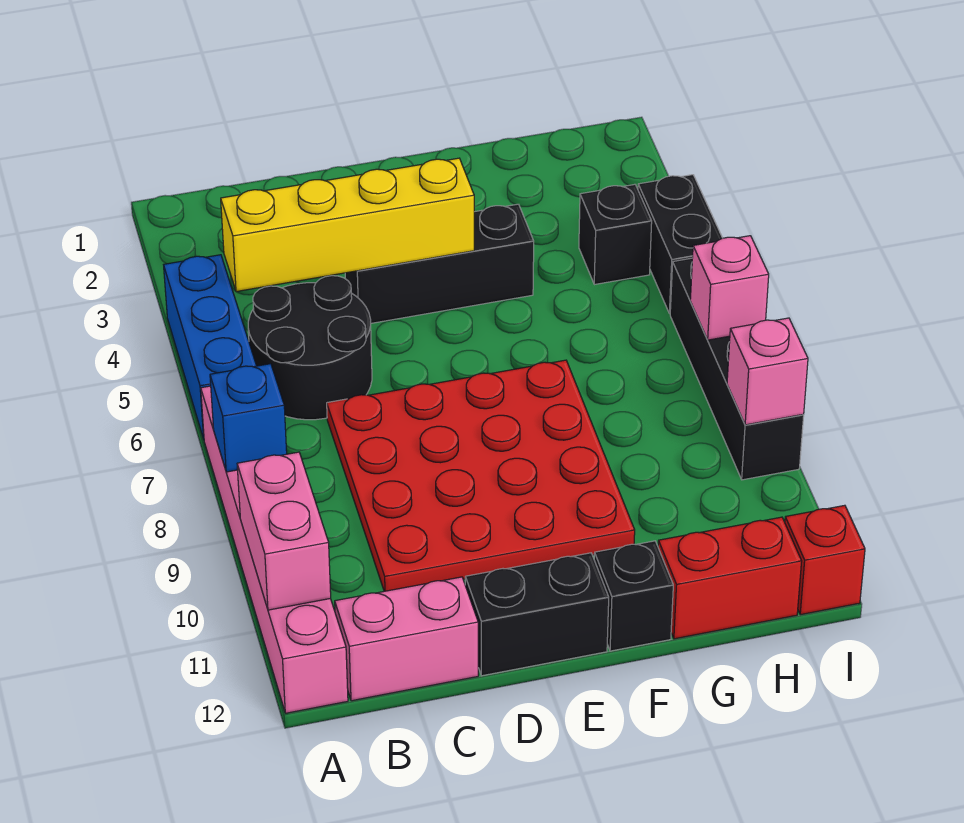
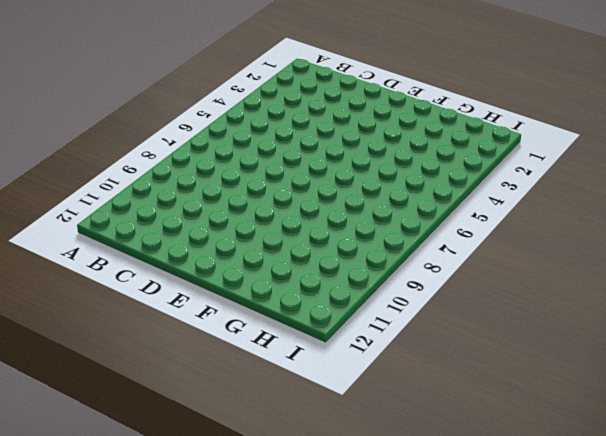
none -> blue 1x3 brick [164,255,256,439]
none -> pink 1x6 brick [201,386,348,713]
none -> black 2x2 round brick [248,276,372,420]

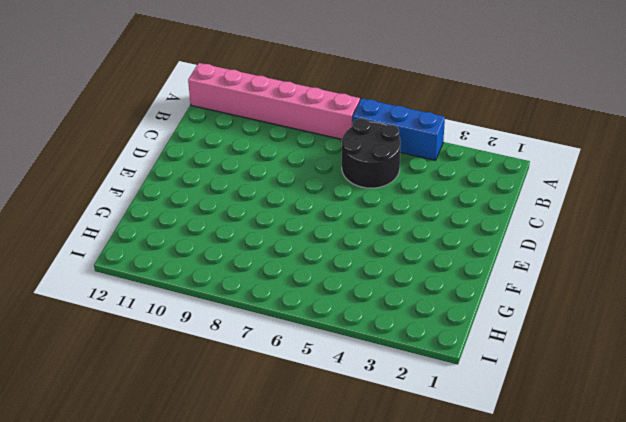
none -> pink 1x2 brick [335,577,478,701]
none -> red 4x4 plate [327,360,635,591]
none -> black 1x3 brick [345,204,534,323]

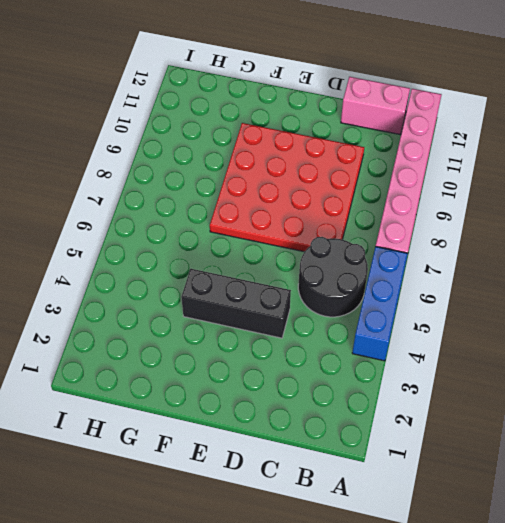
none -> black 1x2 brick [465,553,609,676]
none -> black 1x1 brick [594,541,673,651]
none -> red 1x2 brick [658,517,802,639]

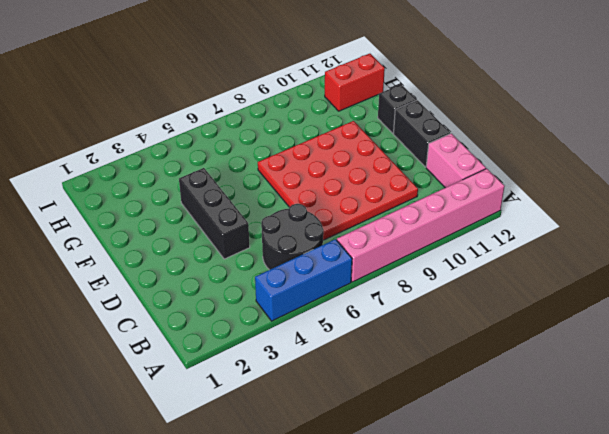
red 1x2 brick [325,54,385,111] -> red 1x2 brick turned to [658,517,802,639]
none -> black 1x1 brick [579,184,652,285]
none -> black 1x2 brick [638,175,722,314]
none -> black 1x4 brick [670,258,804,480]

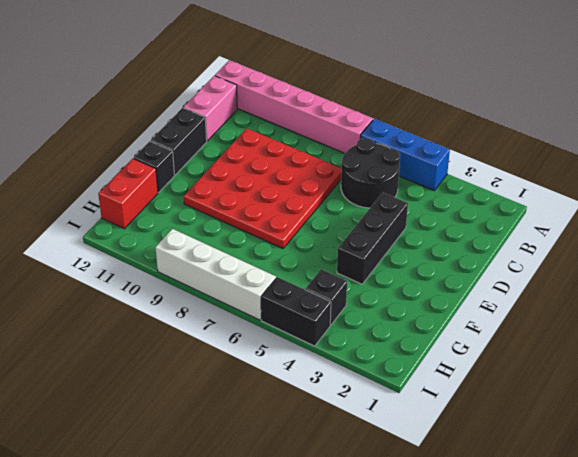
white 1x4 brick [155,229,276,320] -> black 1x4 brick [670,258,804,480]
none -> red 1x1 brick [785,505,865,615]
none -> blue 1x1 brick [210,364,287,472]
none -> pink 1x2 brick [237,452,331,610]

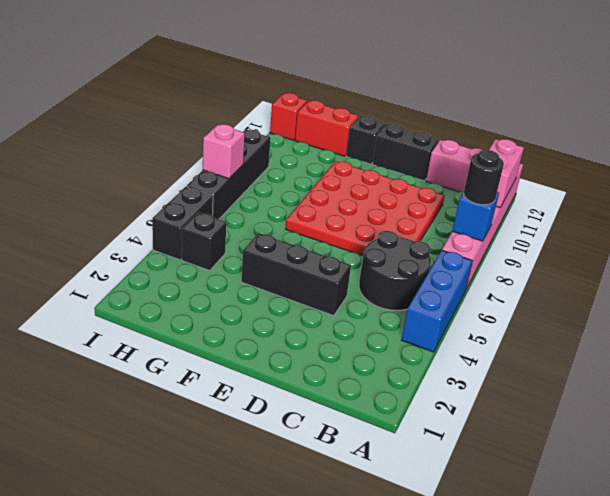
black 1x1 round brick [464,150,504,205] -> none
none -> yellow 1x4 brick [221,158,474,292]
none -> pink 1x1 brick [727,318,808,425]

